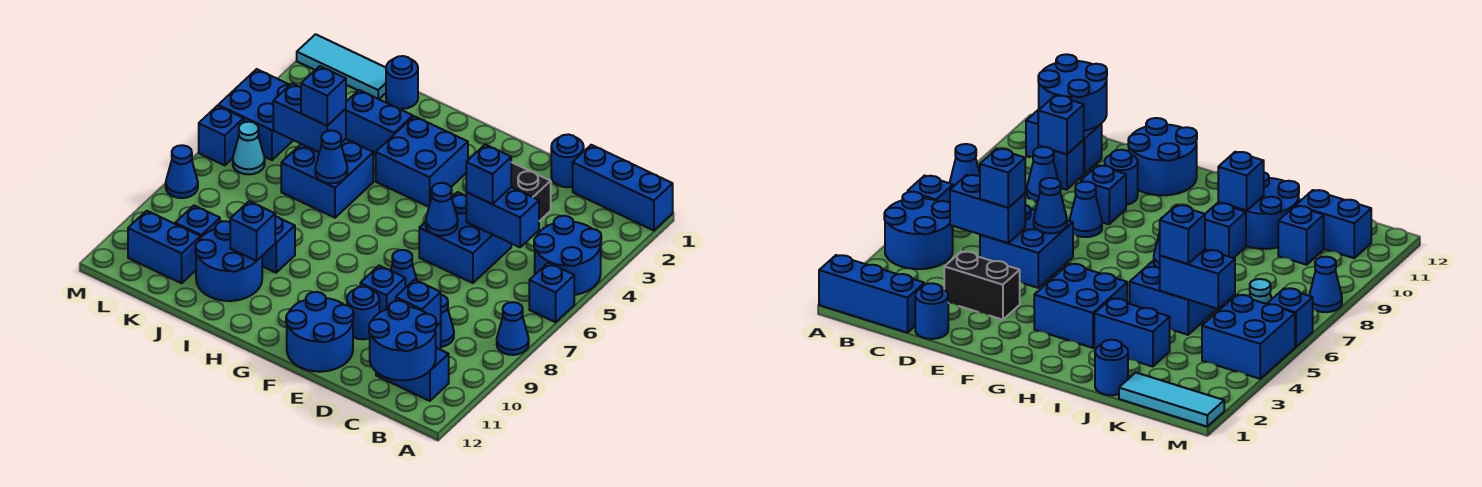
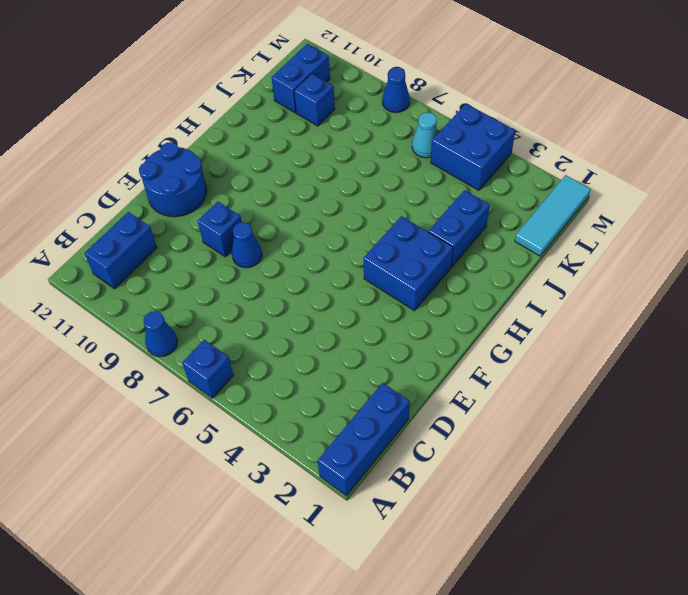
none -> blue 2x2 round brick [534,216,601,295]
none -> blue 1x1 cone [441,295,454,347]
none -> blue 1x1 brick [1038,140,1084,190]
none -> blue 1x1 round brick [551,134,584,187]

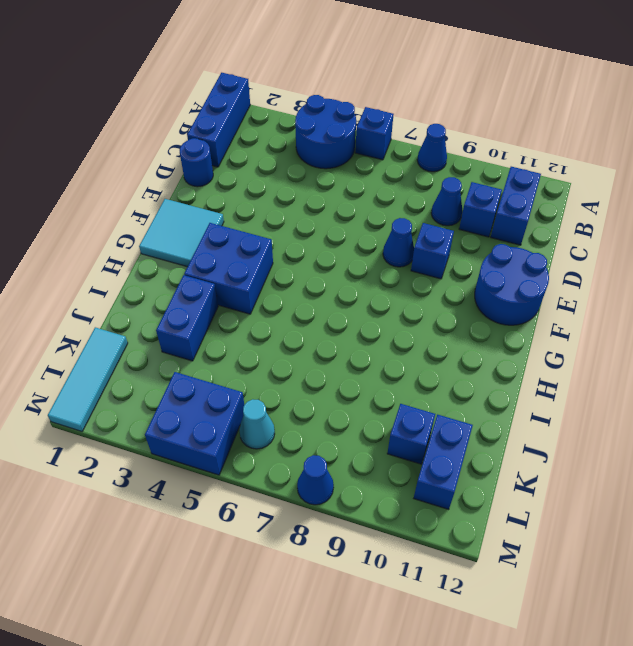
cyan 2x2 tile [139,199,224,267] -> none
none -> black 1x2 brick [511,162,551,221]
none -> blue 2x2 brick [419,192,511,283]
none -> blue 1x1 round brick [347,287,379,339]
none -> blue 2x2 brick [281,139,373,218]

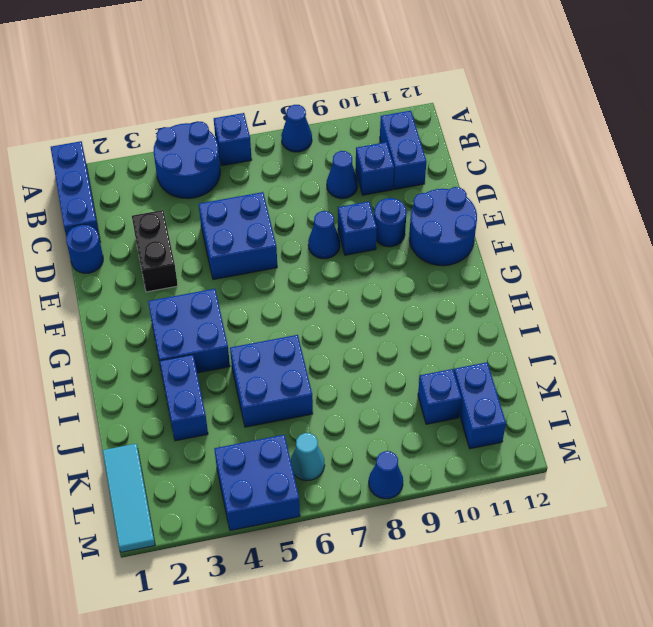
none -> blue 1x1 brick [262,216,295,273]
none -> blue 2x2 round brick [195,221,262,301]
none -> blue 1x1 round brick [386,56,418,109]
none -> blue 1x1 brick [199,106,244,165]

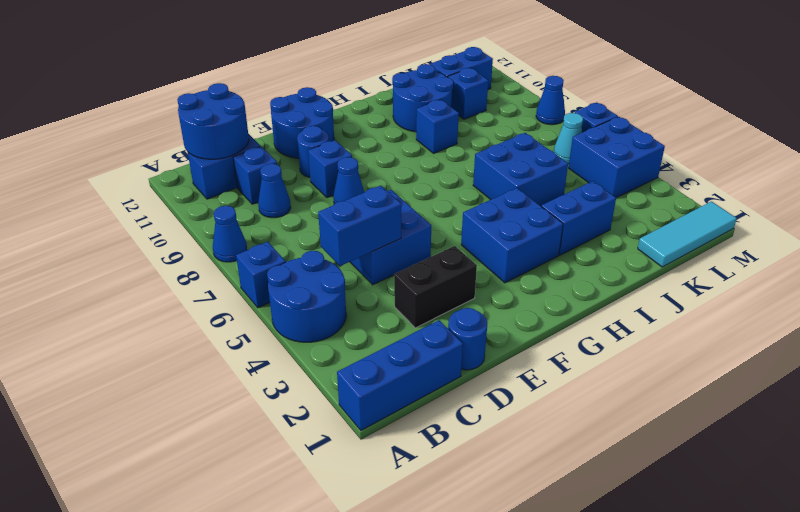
none -> blue 1x1 round brick [386,56,418,109]
none -> blue 1x1 brick [396,280,441,326]
none -> blue 1x1 cone [426,183,458,236]
none -> blue 1x1 cone [315,131,347,183]

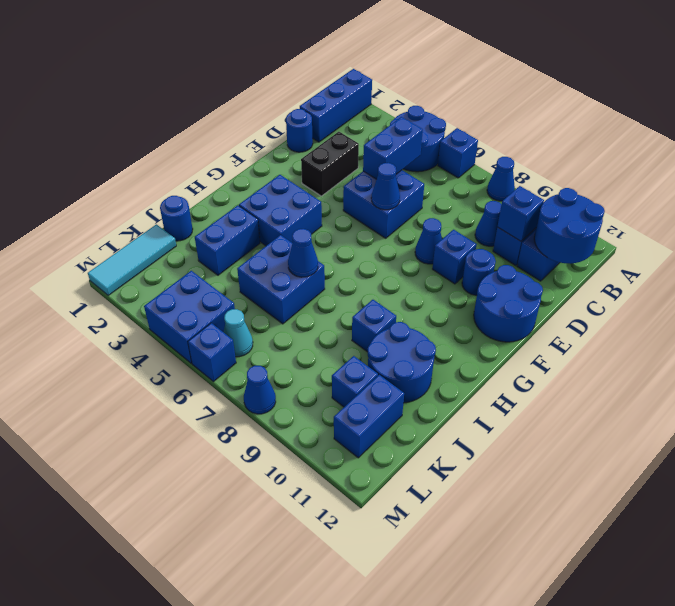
none -> blue 1x1 brick [230,201,275,261]
none -> blue 1x2 brick [273,83,346,152]
none -> blue 1x1 brick [466,145,511,204]
none -> blue 1x1 brick [301,66,346,126]

